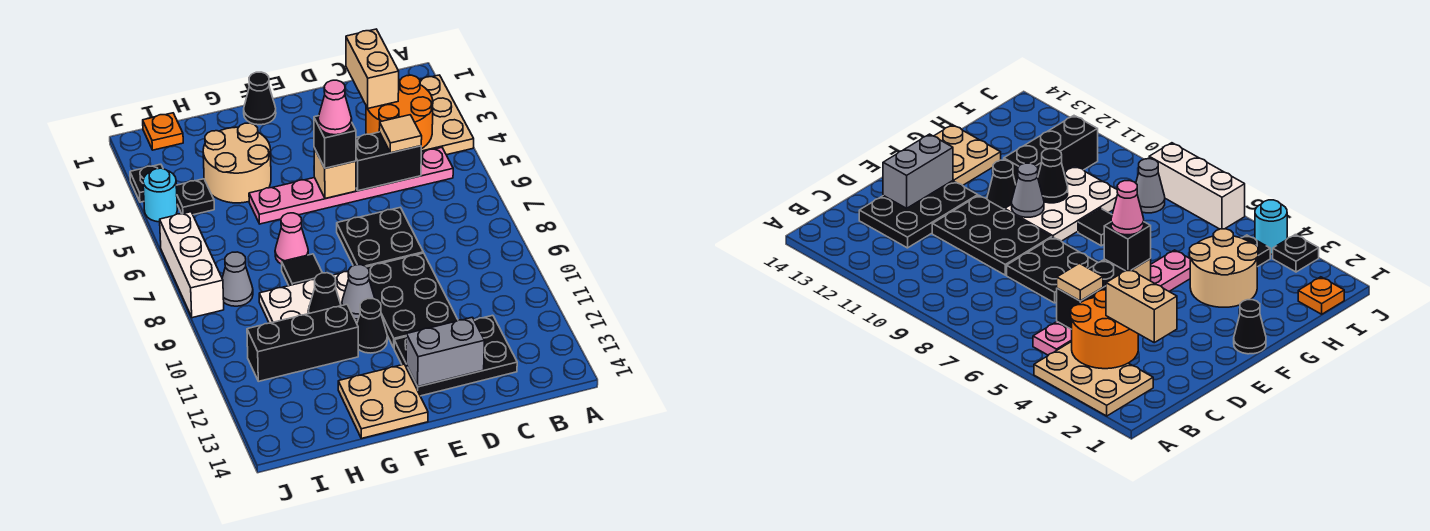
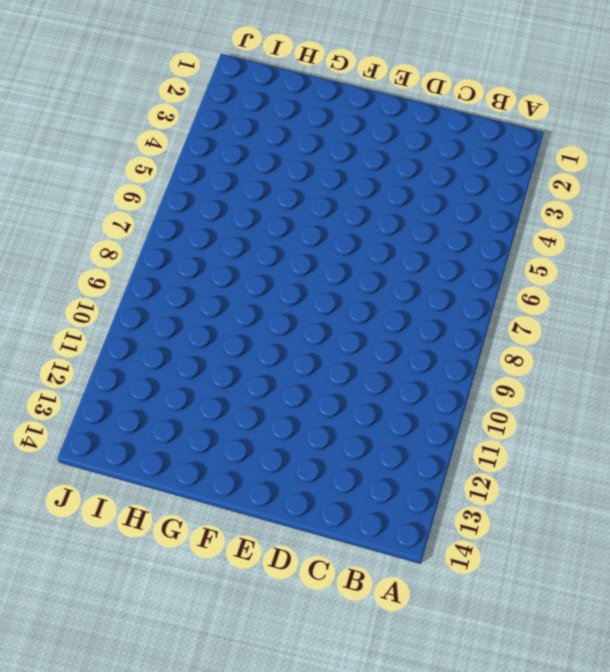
none -> tan 2x3 plate [420,75,474,155]
none -> pink 1x6 plate [249,148,453,224]
none -> black 2x3 plate [394,315,517,396]

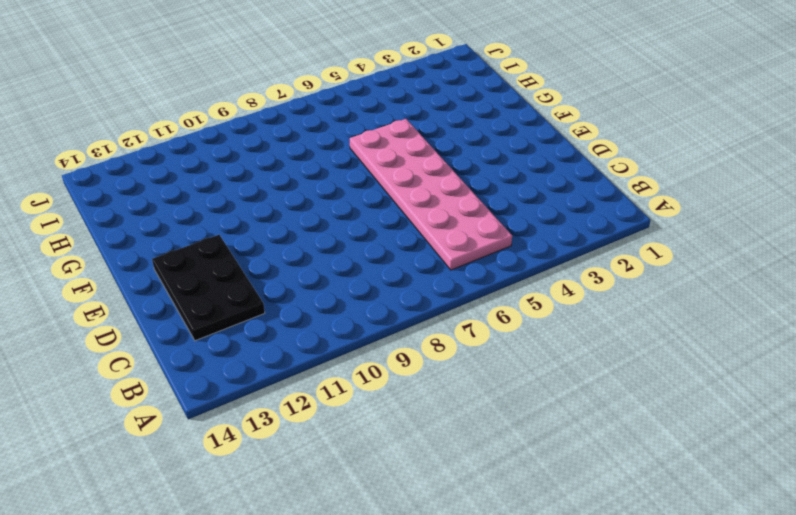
pink 2x6 plate [350,119,512,270] -> pink 1x6 plate [249,148,453,224]
none -> tan 2x3 plate [420,75,474,155]
none -> black 2x2 plate [337,208,423,267]
none -> black 2x3 plate [367,253,458,348]

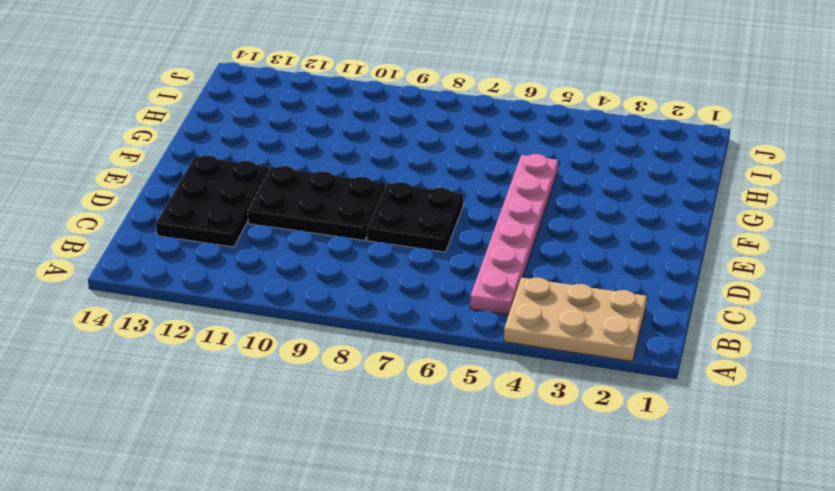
none -> black 1x1 cone [244,72,276,125]
none -> white 2x3 plate [259,272,358,323]
none -> black 1x1 cone [357,299,387,353]

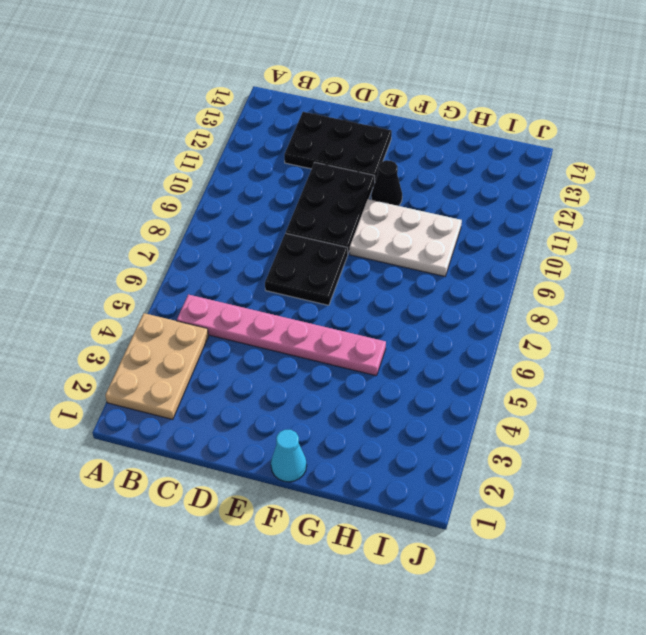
cyan 1x1 cone [271,430,307,482] -> black 1x1 cone [244,72,276,125]
none -> tan 2x2 plate [338,364,428,438]
none -> tan 2x2 round brick [203,123,271,203]
none -> pink 1x1 cone [275,213,308,264]

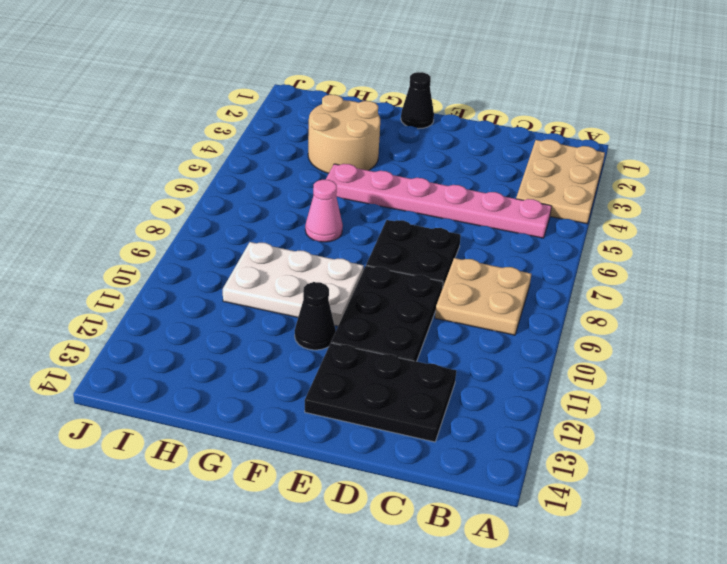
tan 2x2 plate [435,258,531,335] -> tan 2x2 plate moved to [338,364,428,438]
none -> black 1x1 tile [282,254,322,286]
none -> black 1x3 brick [247,304,358,381]
none -> orange 1x1 plate [143,113,183,150]

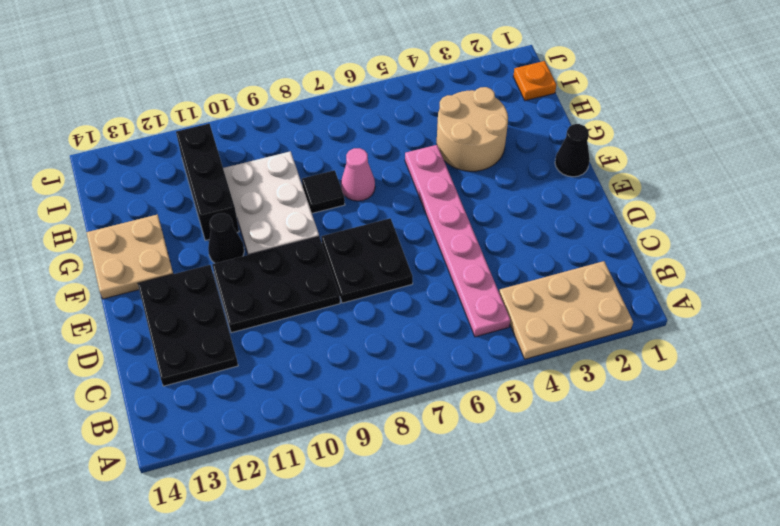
none -> black 1x1 plate [176,179,214,215]
none -> grey 1x1 cone [222,252,253,306]
none -> black 1x1 plate [130,164,163,202]

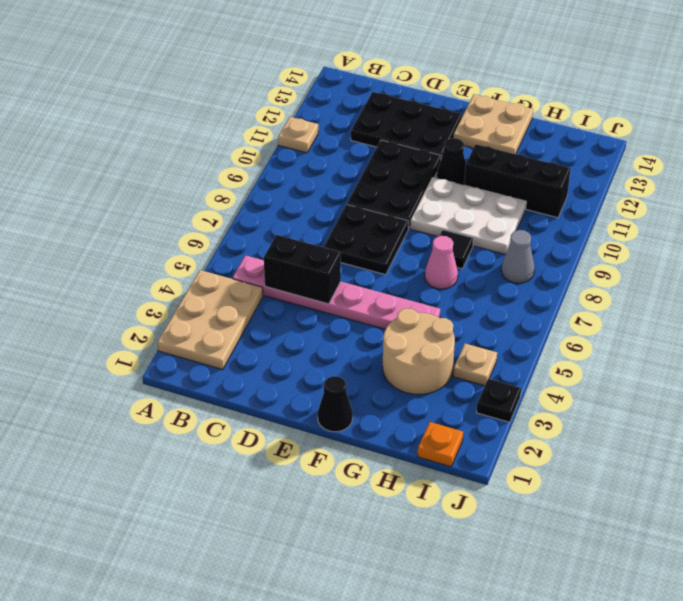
tan 1x1 plate [278,117,318,153] -> none
tan 1x1 plate [453,344,497,386] -> black 1x1 plate [176,179,214,215]
none -> cyan 1x1 round brick [143,168,177,222]
none -> white 1x3 brick [160,212,224,318]
none -> orange 2x2 round brick [366,75,433,149]

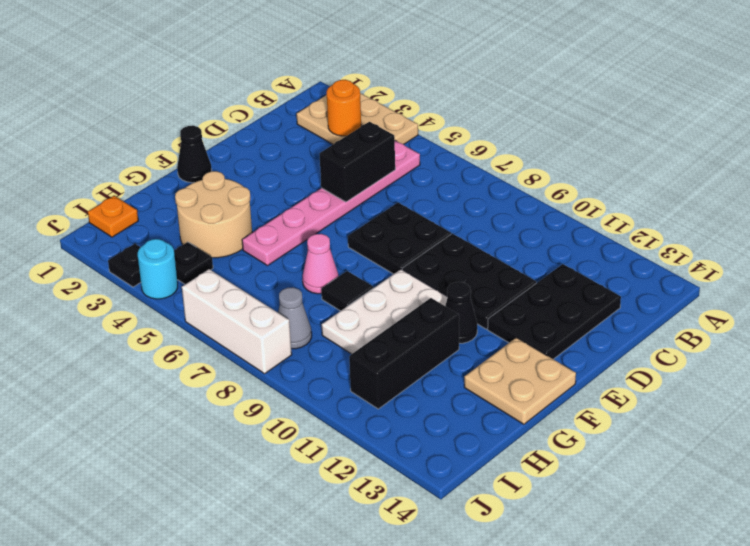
orange 1x1 round brick [327,80,361,136] -> orange 2x2 round brick [366,75,433,149]
none -> grey 1x2 brick [406,317,485,387]
none -> tan 1x1 brick [314,148,356,199]
none -> grey 1x1 cone [342,265,375,319]

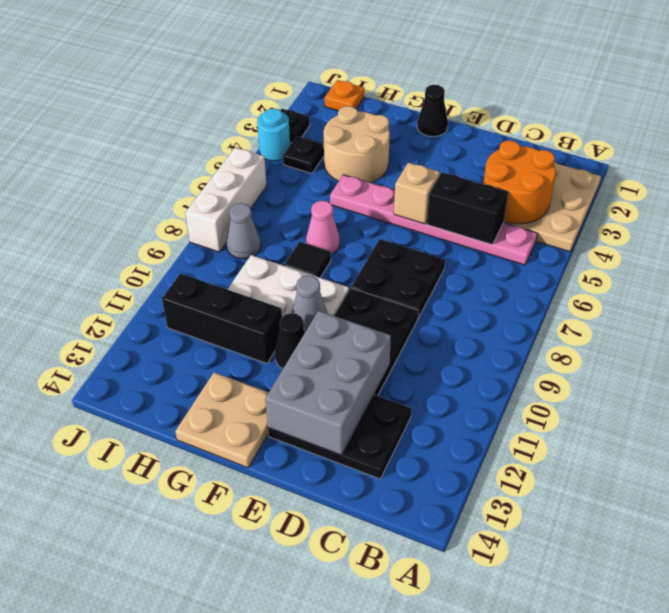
grey 2x3 brick [265,311,391,455] -> grey 1x2 brick [406,317,485,387]
none -> black 1x1 cone [308,273,341,314]
none -> tan 1x2 brick [346,29,399,108]
none -> tan 1x1 tile [379,115,422,153]

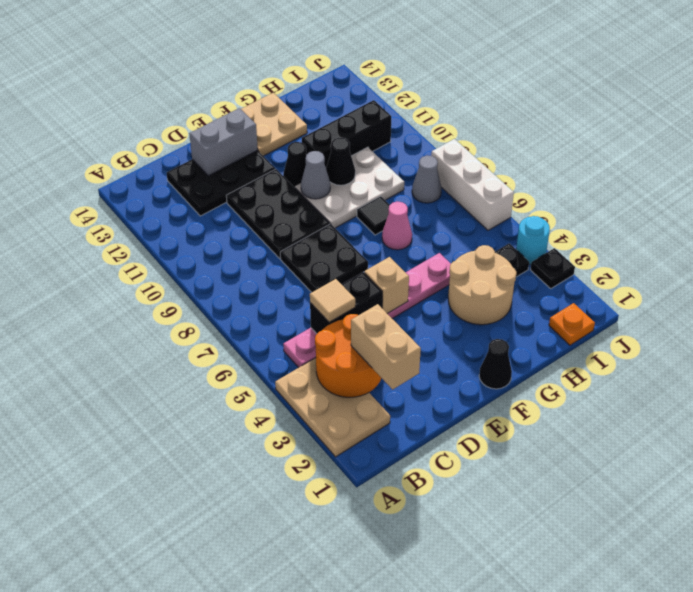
none -> black 1x1 brick [314,116,356,168]
none -> pink 1x1 cone [318,80,352,135]

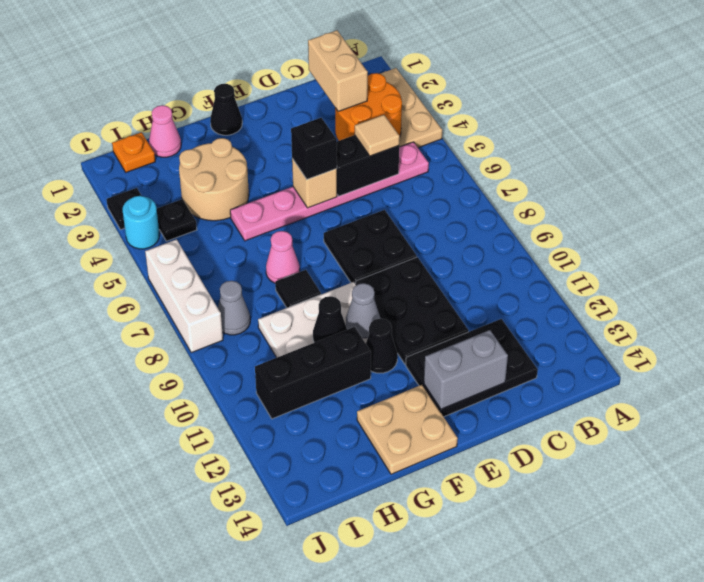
pink 1x1 cone [149,105,181,157] -> pink 1x1 cone moved to [318,80,352,135]

